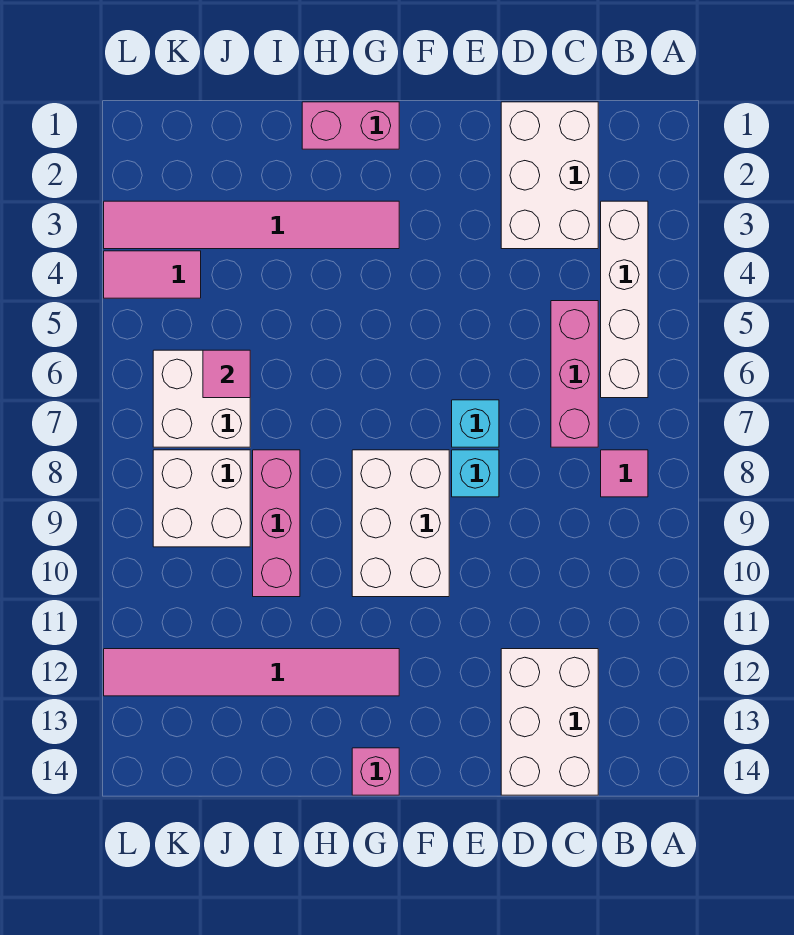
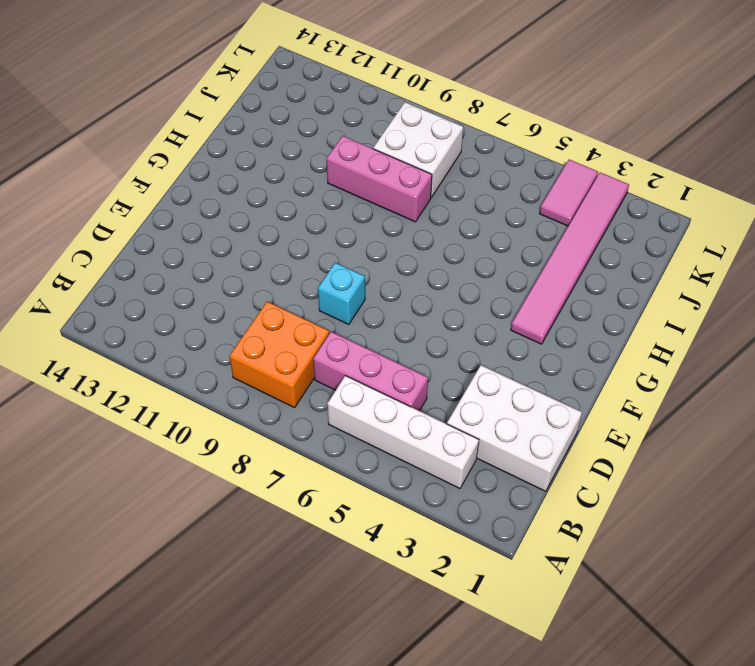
orange 2x2 brick [229,302,329,408] -> pink 1x1 tile [601,450,648,497]
none -> white 2x3 brick [501,649,598,795]
none -> cyan 1x1 brick [452,400,499,447]
none -> white 2x3 brick [352,450,449,597]

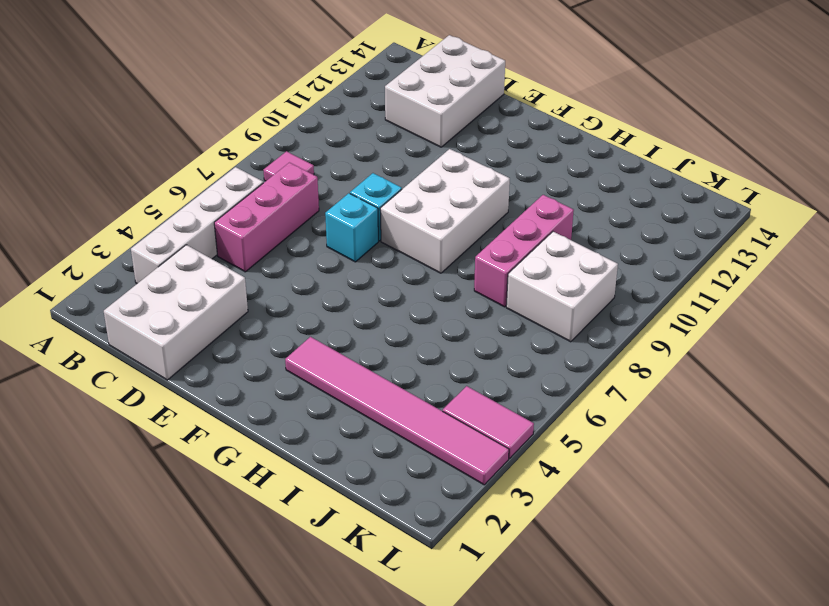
none -> pink 1x2 brick [302,102,399,149]
none -> pink 1x6 tile [104,649,399,696]
none -> pink 1x1 brick [352,748,399,795]

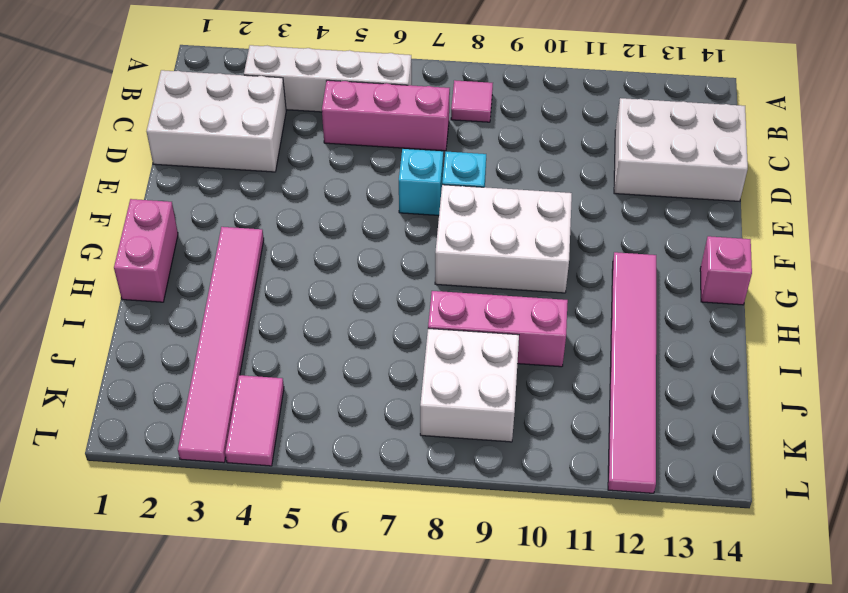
none -> white 2x2 brick [153,350,250,447]
none -> pink 1x1 tile [203,350,250,398]

